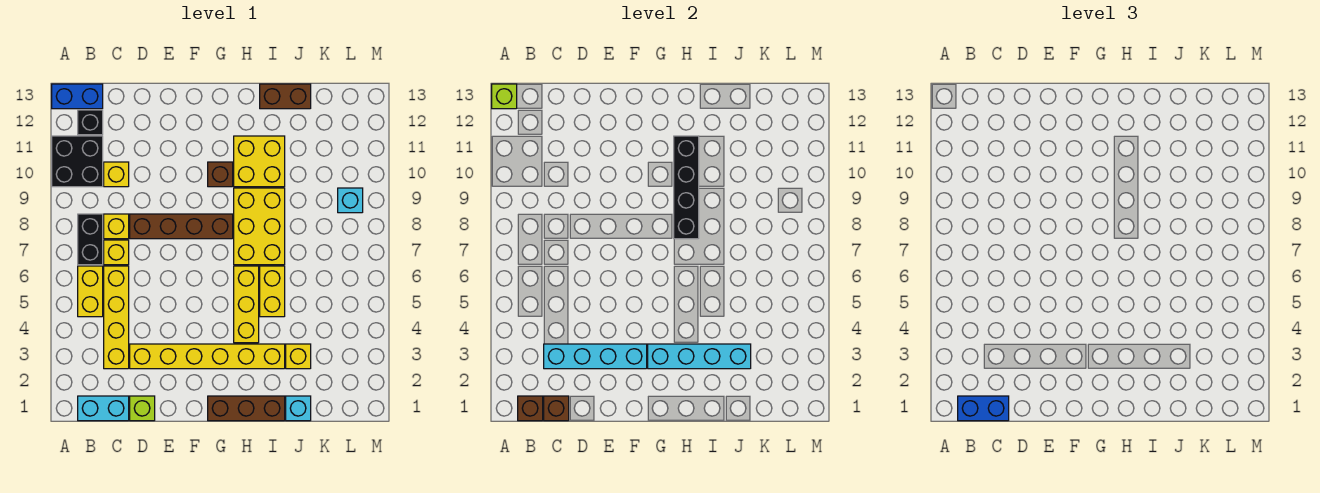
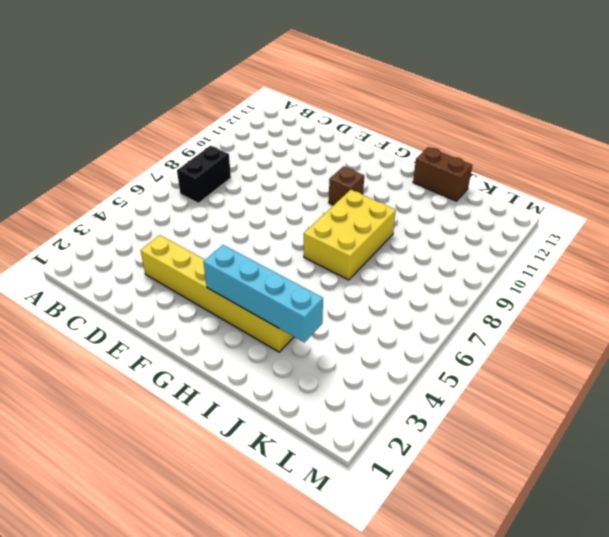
none -> black 2x2 brick [52,136,103,187]
none -> blue 1x2 brick [52,84,103,109]
none -> cyan 1x2 brick [78,396,129,421]
none -> yellow 1x2 brick [78,266,103,317]

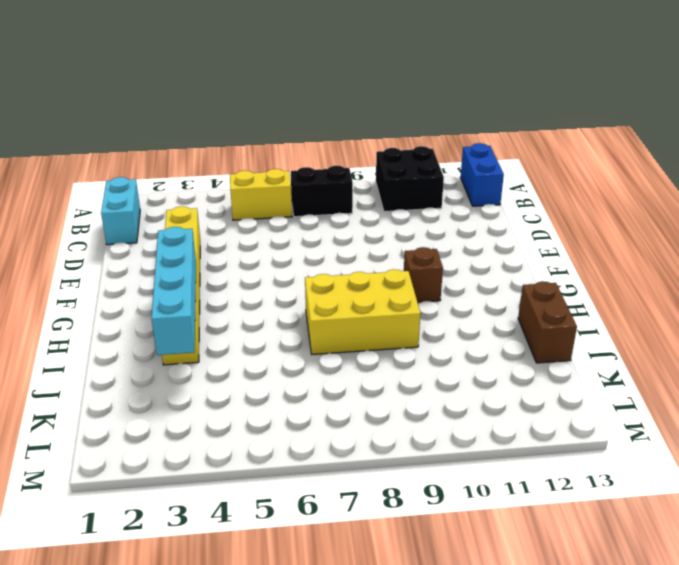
none -> black 1x1 brick [78,110,103,135]
none -> yellow 1x4 brick [104,266,129,369]
none -> yellow 1x1 brick [104,240,129,265]
none -> yellow 1x1 brick [104,214,129,239]

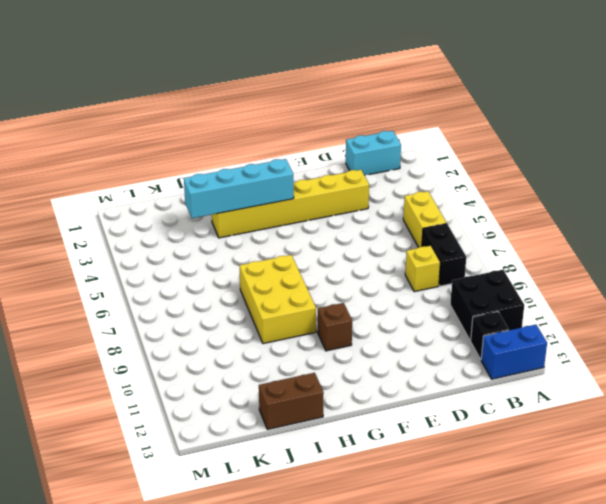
none -> yellow 1x4 brick [104,266,129,369]
none -> yellow 1x1 brick [104,240,129,265]
none -> yellow 1x1 brick [104,162,129,187]
none -> lime 1x1 brick [130,396,155,421]

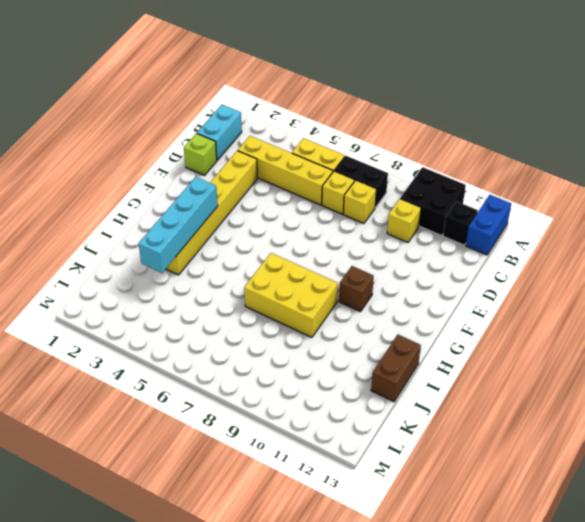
none -> brown 1x4 brick [130,214,233,239]
none -> brown 1x3 brick [208,396,285,421]
none -> yellow 1x3 brick [234,266,259,343]
none -> yellow 2x2 brick [234,136,285,187]

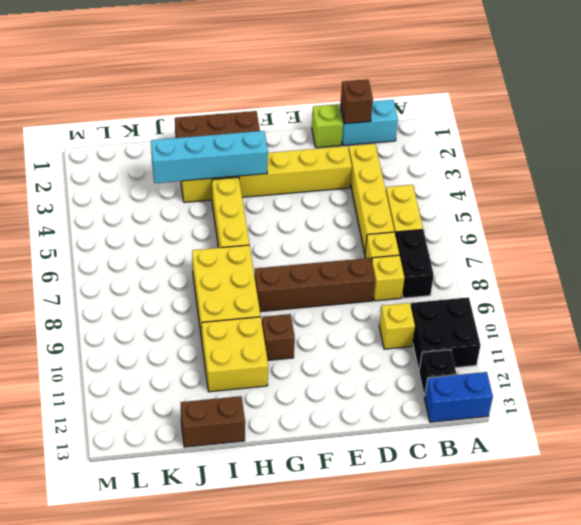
none -> yellow 1x2 brick [260,266,285,317]
none -> cyan 1x1 brick [286,396,311,421]
none -> yellow 1x1 brick [286,344,311,369]
none -> cyan 1x1 brick [338,188,363,213]

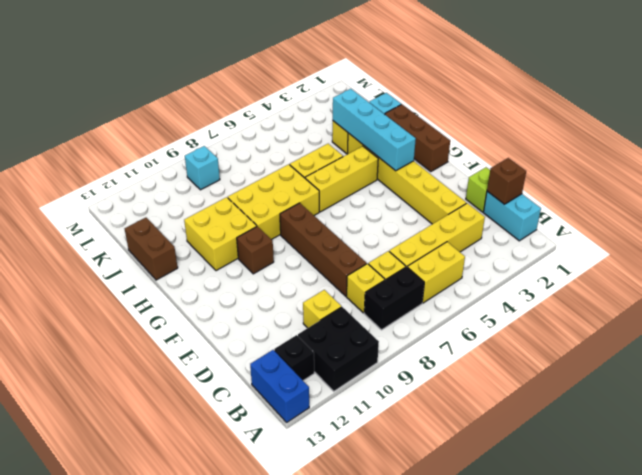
none -> lime 1x1 brick [492,84,517,109]
none -> brown 1x1 brick [518,396,543,421]
none -> cyan 1x4 brick [544,344,647,369]
none -> black 1x4 brick [674,136,699,239]

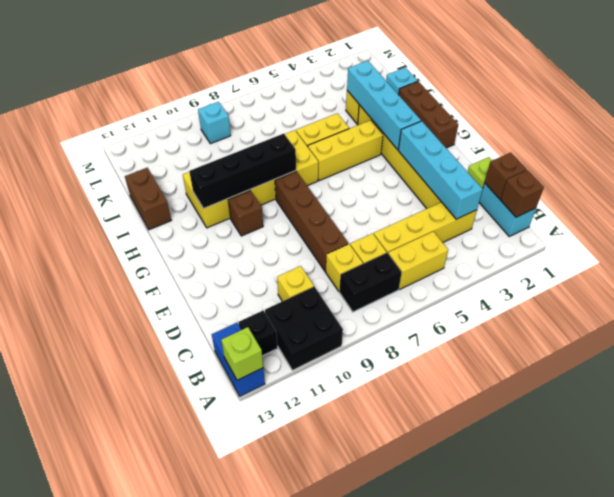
none -> blue 1x2 brick [958,396,1009,421]

